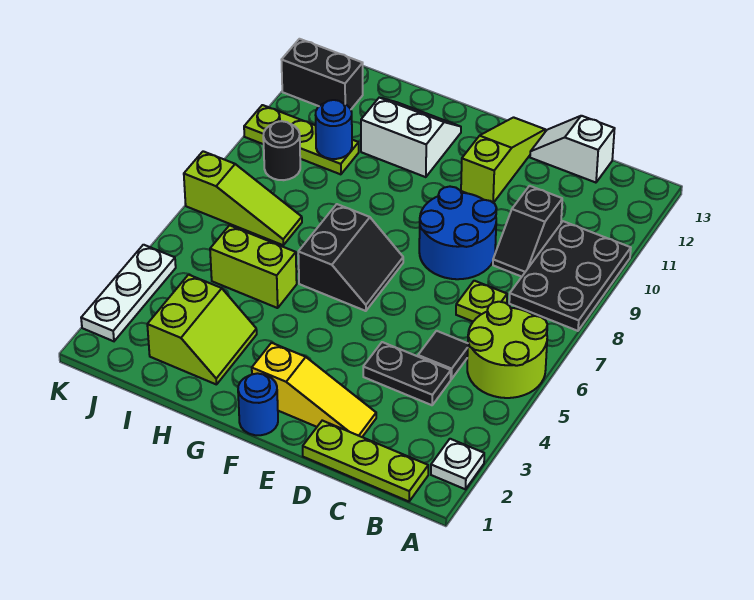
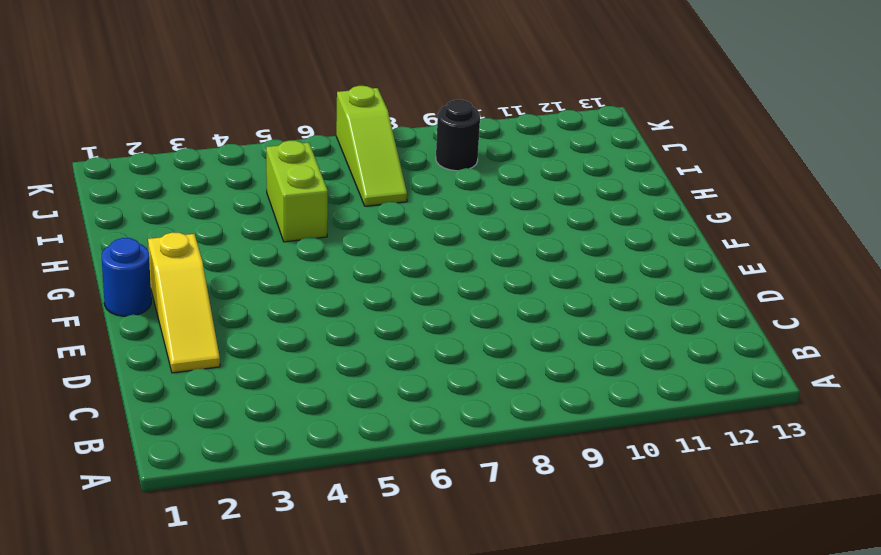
none -> white 1x1 plate [431,439,484,489]
none -> lime 2x2 round brick [467,302,547,398]
none -> black 2x3 plate [509,221,631,331]

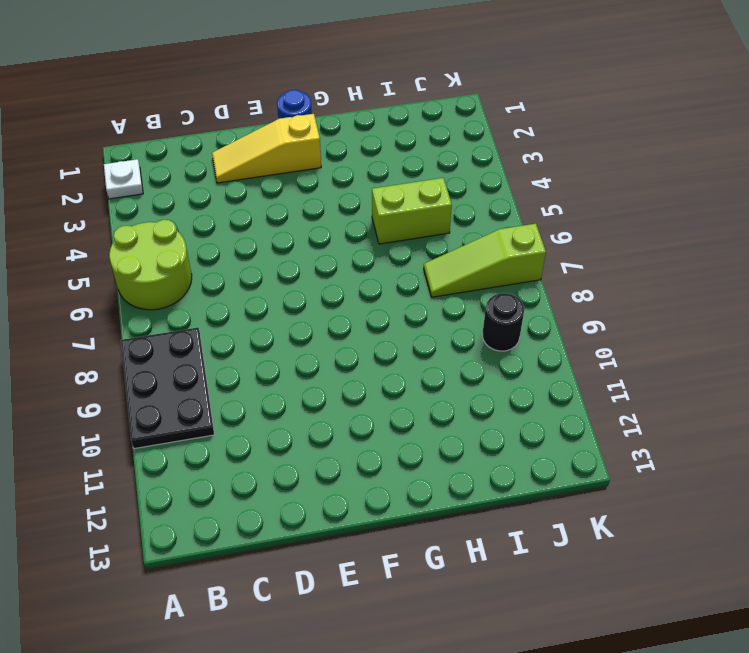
none -> lime 1x3 plate [303,421,428,501]
none -> black 1x2 plate [363,342,451,405]
none -> black 1x1 tile [418,331,468,379]

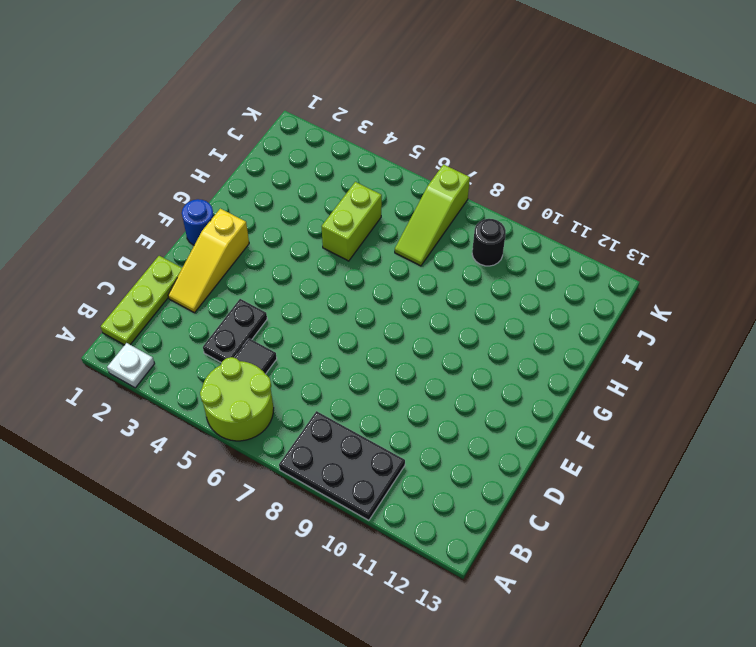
none -> lime 1x1 plate [456,281,507,321]
none -> black 1x2 slope [493,186,562,277]
none -> white 1x2 slope [530,116,615,183]

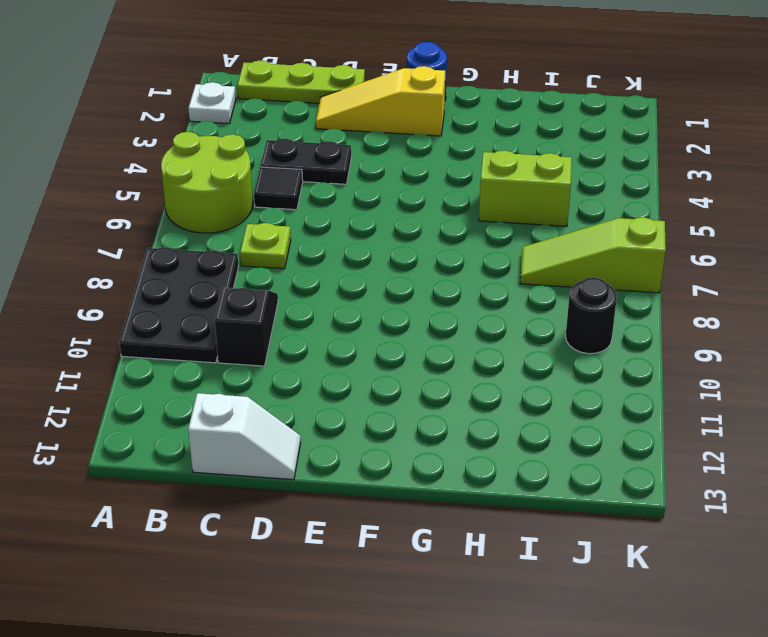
none -> blue 2x2 round brick [419,187,497,279]
none -> lime 1x3 slope [461,117,545,203]
none -> black 2x2 slope [298,204,403,311]

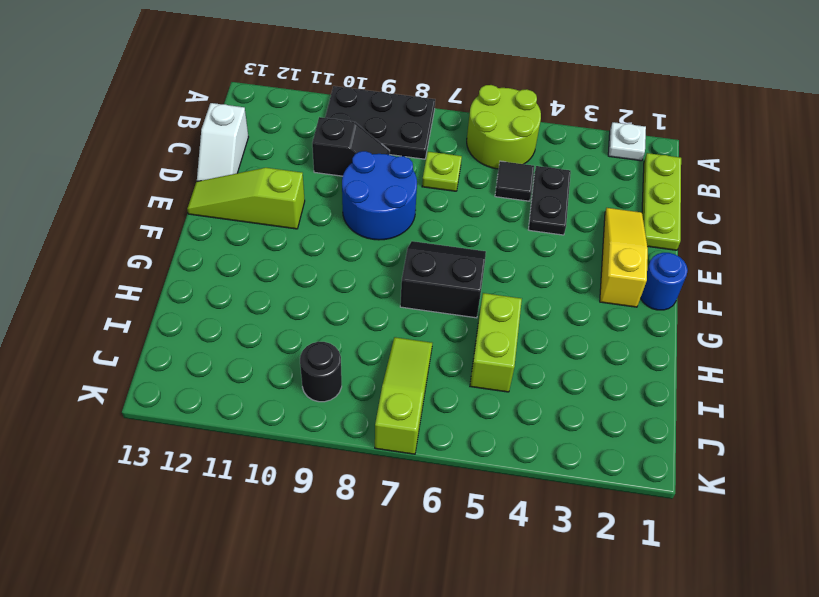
none -> white 2x2 slope [361,98,461,177]
none -> lime 2x2 slope [147,275,257,385]
none -> lime 1x3 plate [244,105,359,174]

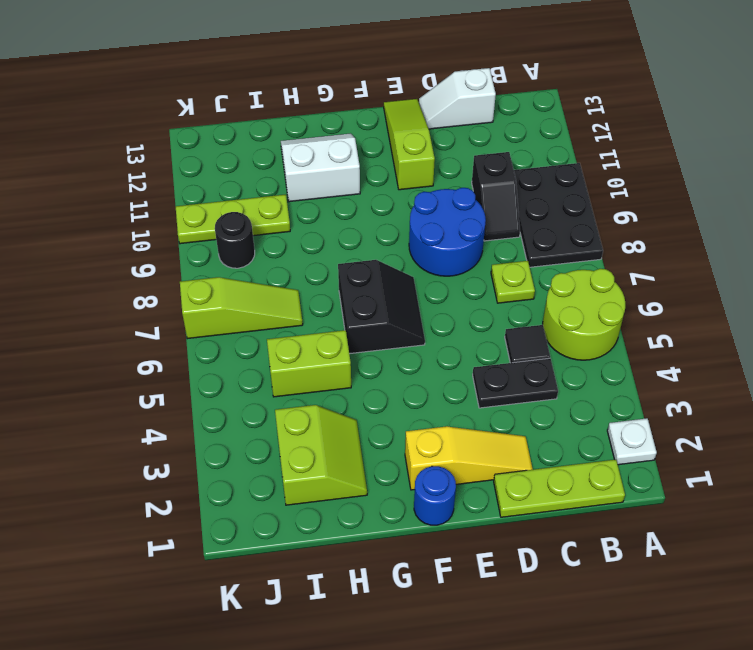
none -> black 1x2 brick [282,39,363,109]
none -> white 1x3 plate [81,245,176,341]
none -> blue 1x1 round brick [316,100,352,159]

